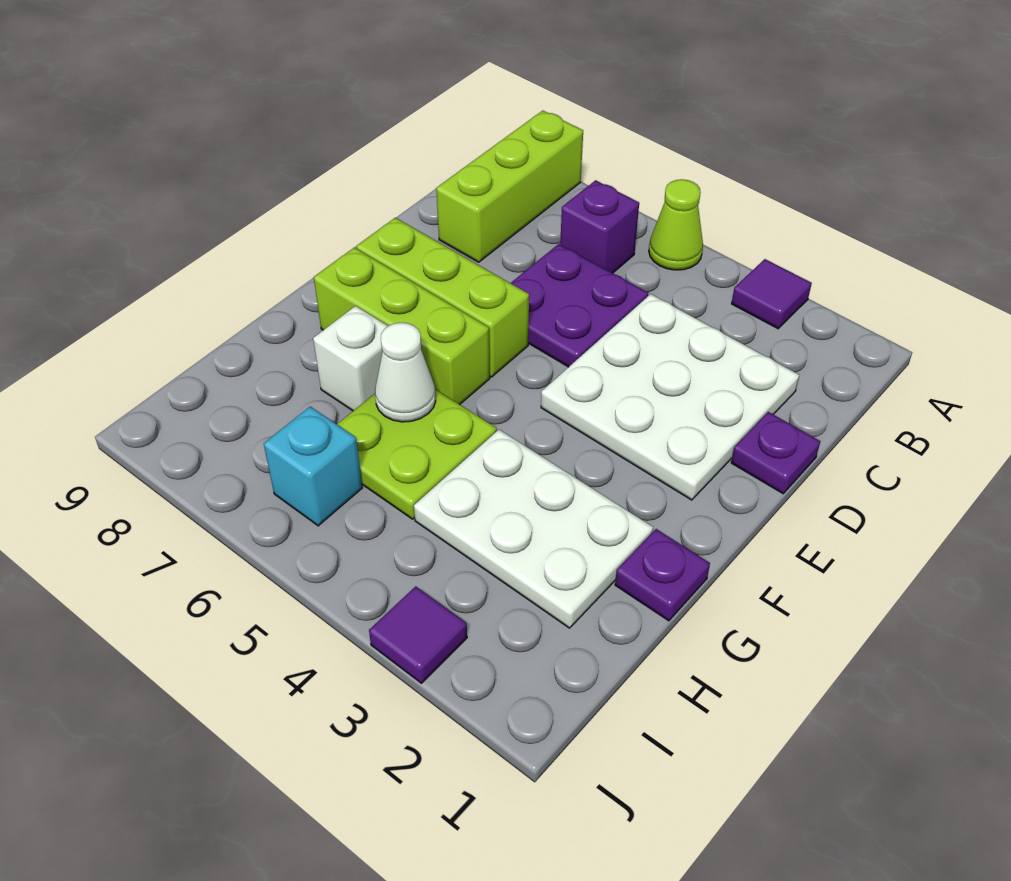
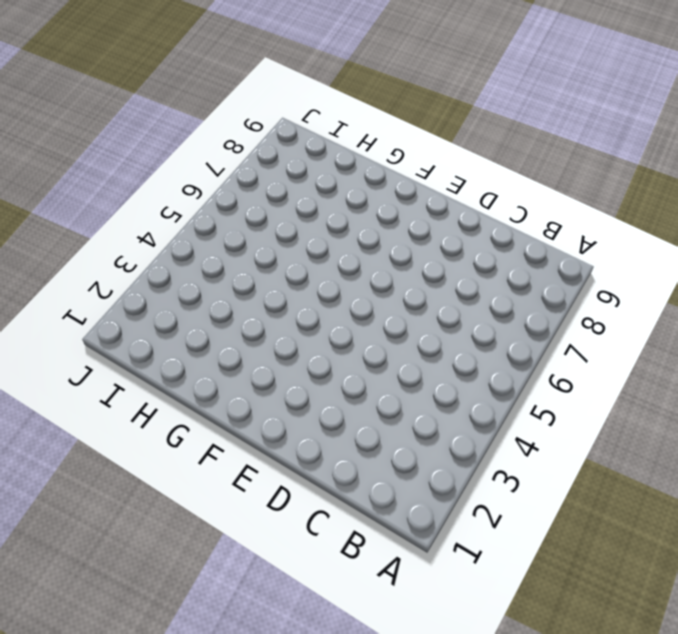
none -> purple 1x1 tile [732,259,812,329]
none -> lime 1x1 cone [649,179,703,270]
none -> lime 1x3 brick [436,111,583,262]

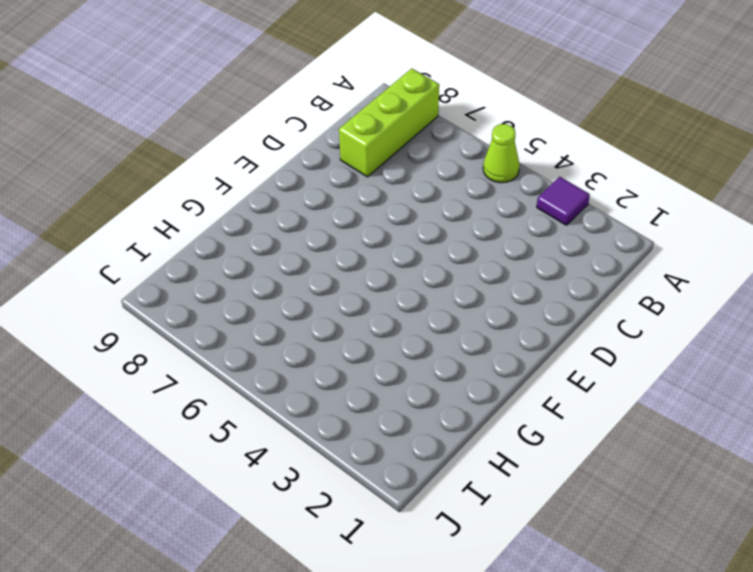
none -> purple 1x1 brick [560,180,639,273]
none -> white 3x3 plate [541,294,799,500]
none -> purple 2x2 plate [511,244,648,367]

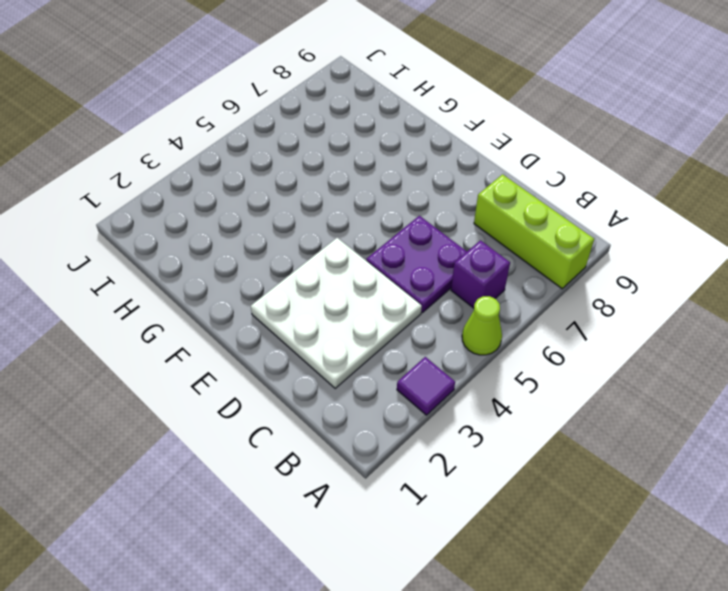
none -> purple 1x1 plate [731,412,820,494]
none -> lime 1x3 brick [356,218,529,377]
none -> lime 1x3 brick [314,247,490,404]

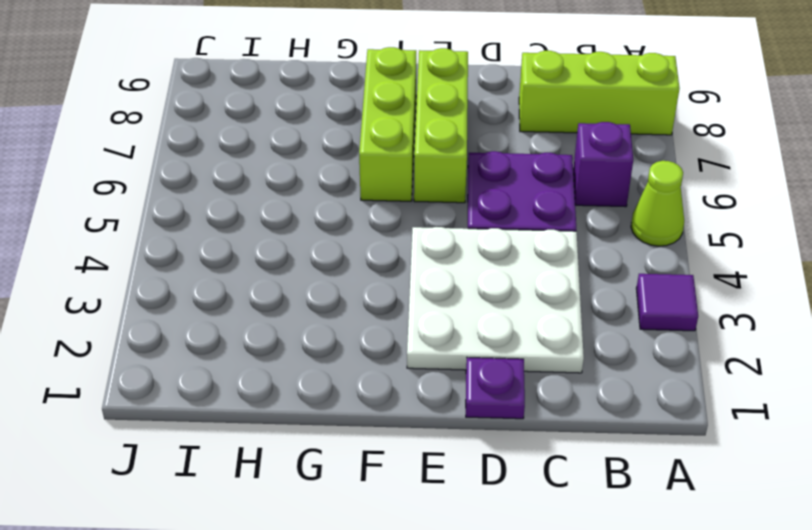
none -> purple 1x1 plate [615,529,710,621]
none -> white 2x3 plate [414,430,653,628]
none -> lime 2x2 plate [337,389,497,519]

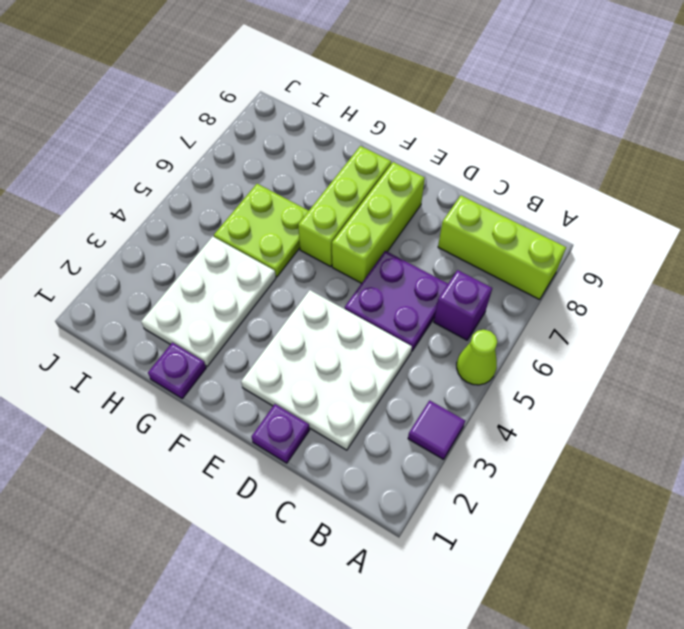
none -> white 1x1 brick [313,306,388,411]
none -> cyan 1x1 brick [264,407,362,526]
none -> purple 1x1 tile [369,586,467,683]

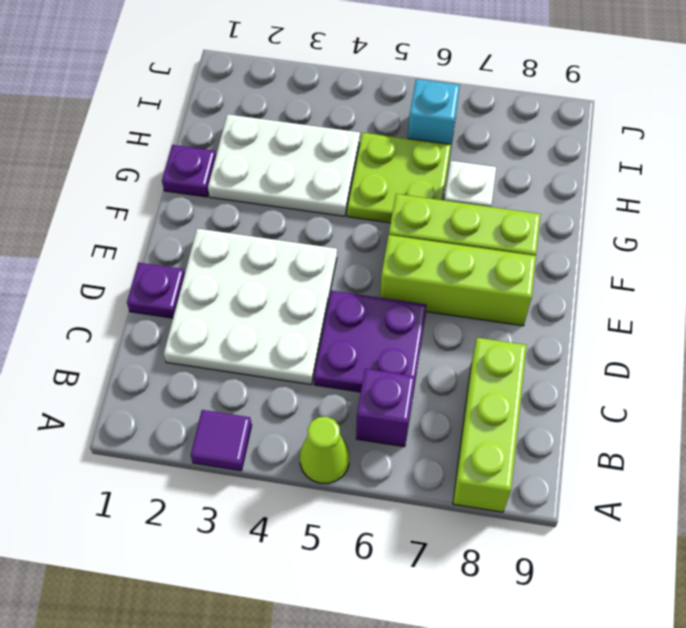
none -> purple 1x1 tile [369,586,467,683]
none -> white 1x1 cone [375,323,436,422]

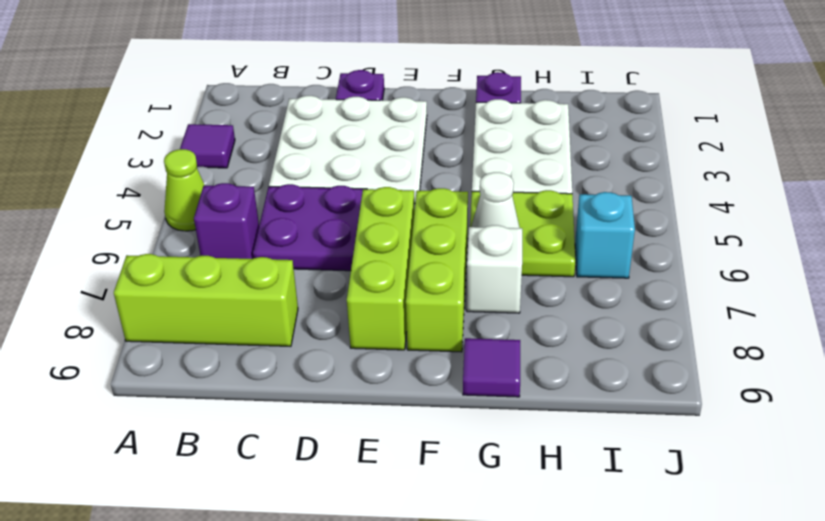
purple 1x1 tile [463,338,520,397] -> purple 1x1 tile moved to [369,586,467,683]

